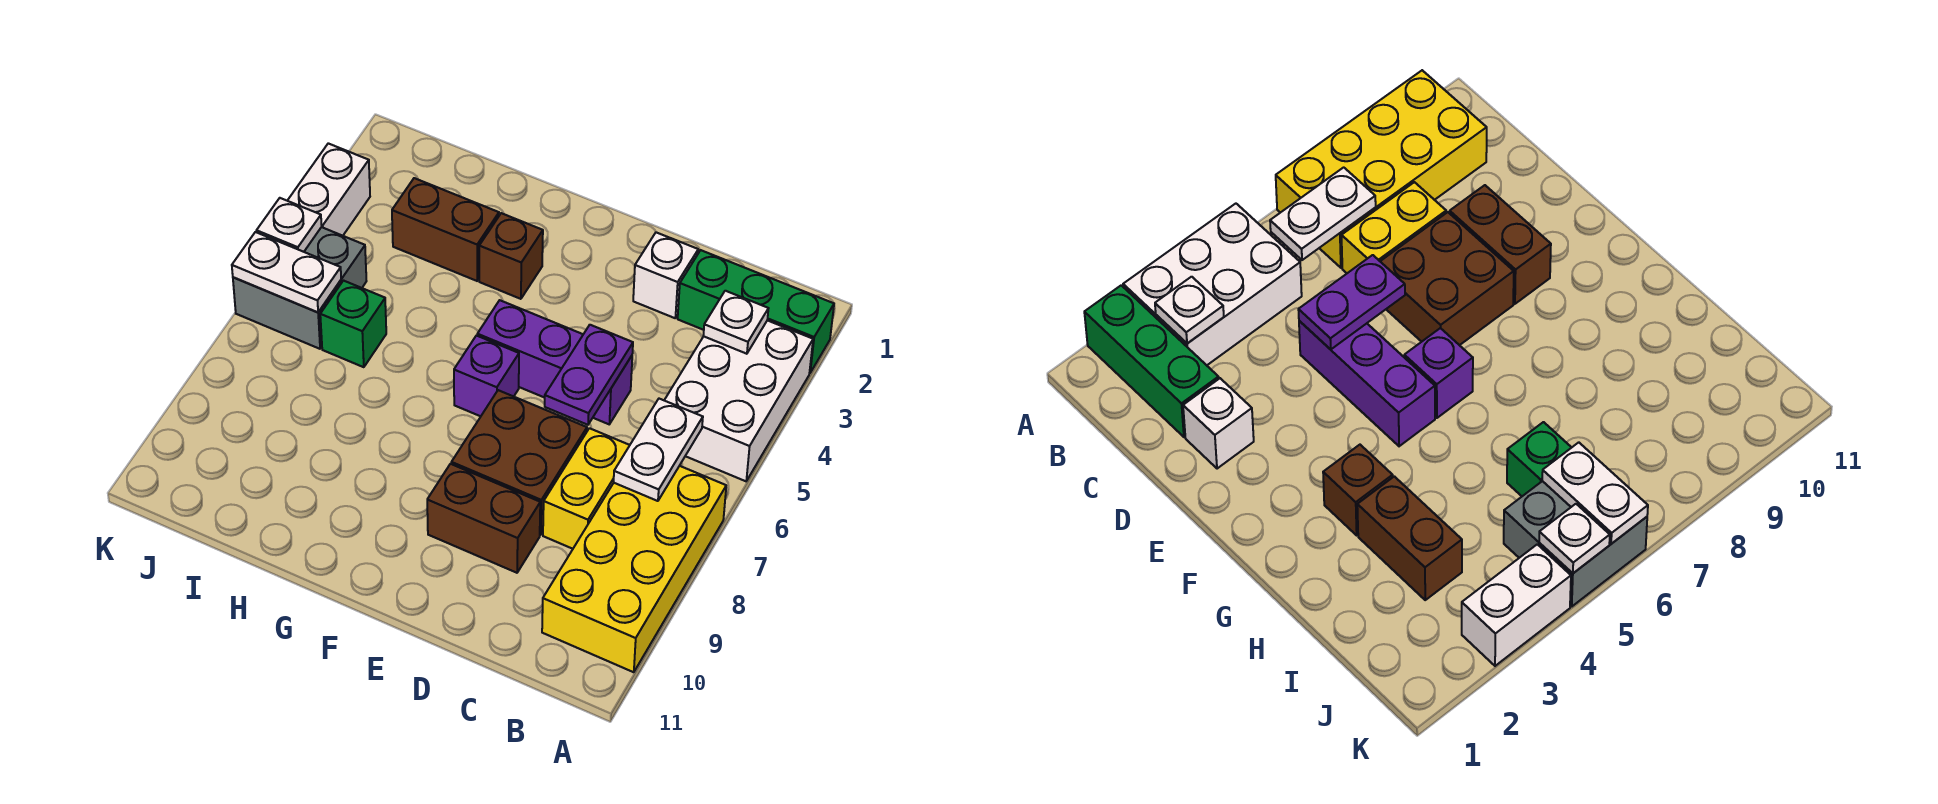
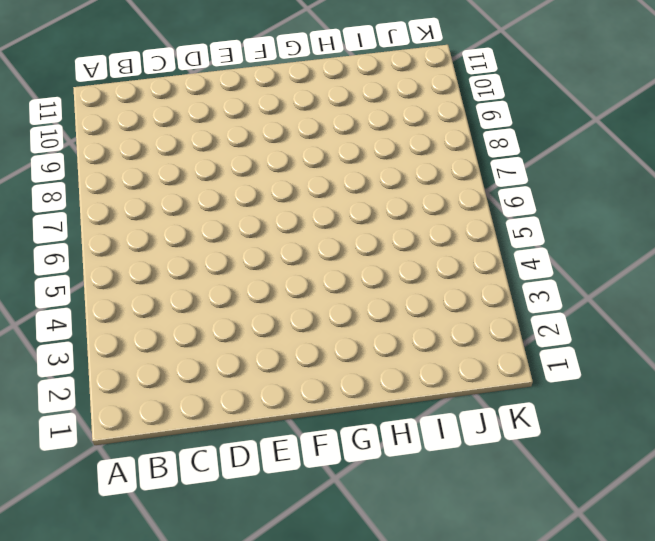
none -> green 1x3 brick [678,250,834,373]
none -> white 2x3 brick [664,320,813,481]
none -> yellow 2x4 brick [542,466,726,672]

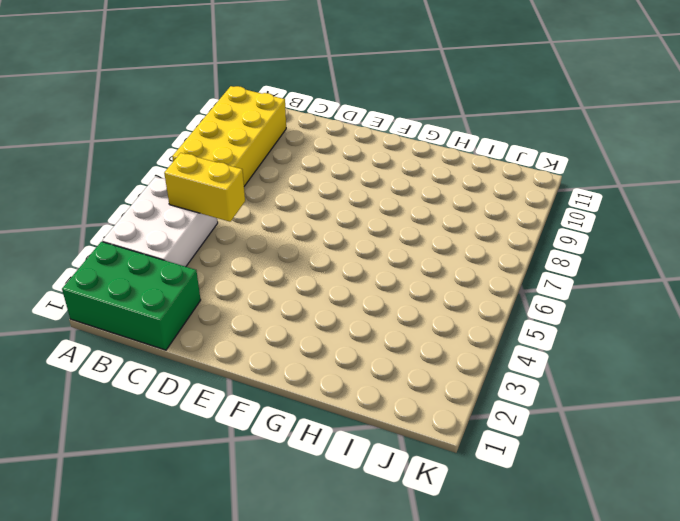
green 2x3 brick [62,242,201,350] -> green 1x3 brick [678,250,834,373]
yellow 1x2 brick [164,153,245,222] -> yellow 1x2 brick turned to [543,428,630,549]
none -> white 1x1 brick [633,232,698,318]
none -> purple 1x3 brick [477,300,632,424]
none -> brown 2x2 brick [451,390,587,535]

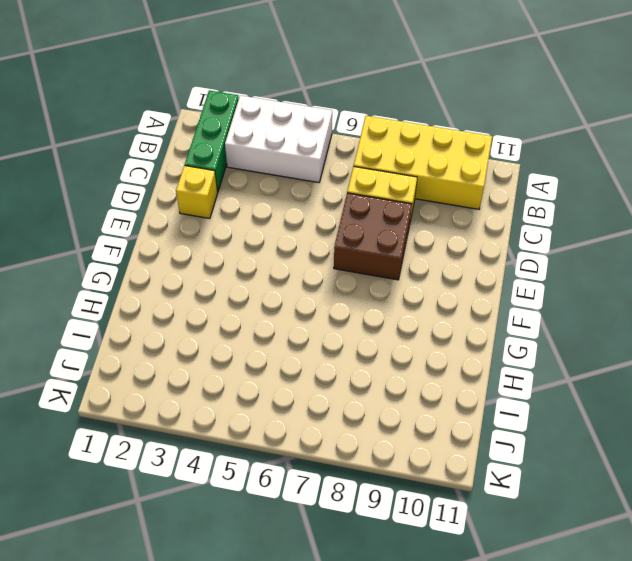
yellow 1x1 brick [176,166,218,219] -> white 1x1 brick [633,232,698,318]
none -> purple 1x3 brick [477,300,632,424]
none -> brown 1x2 brick [427,464,540,573]
none -> purple 1x1 brick [454,336,519,416]

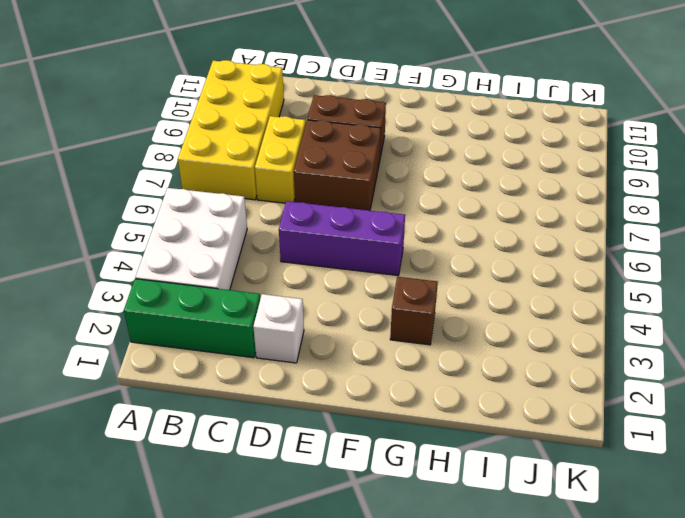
none -> purple 1x1 brick [454,336,519,416]
none -> brown 1x2 brick [392,178,499,281]
none -> green 1x1 brick [320,281,386,367]

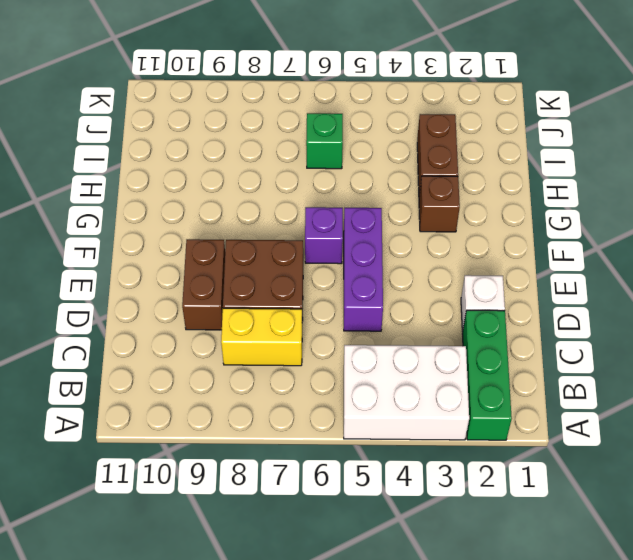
none -> yellow 2x4 brick [542,466,726,672]
none -> grey 2x2 brick [233,227,366,349]
none -> white 1x2 brick [287,143,370,236]

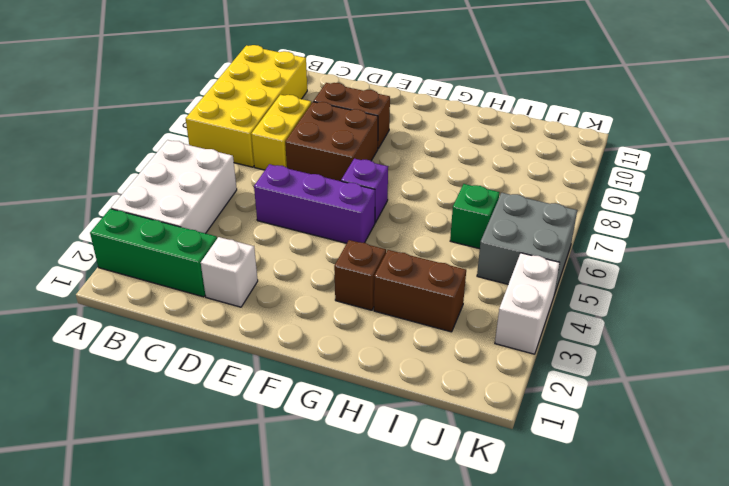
none -> white 1x1 plate [703,291,768,354]
none -> white 1x2 plate [614,399,703,501]
none -> purple 1x2 plate [545,325,633,425]

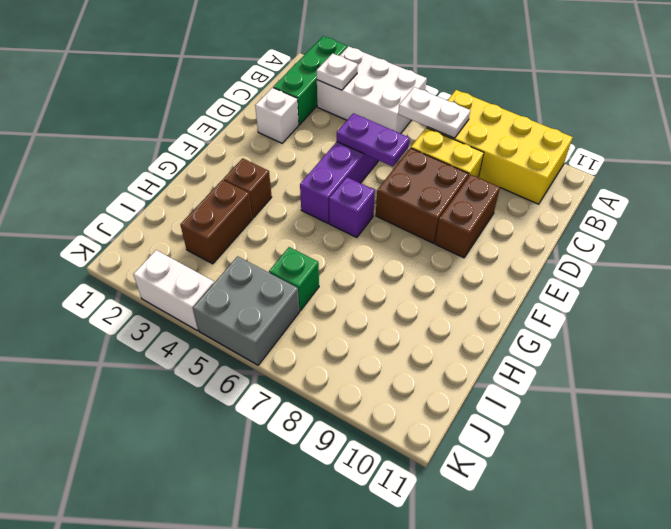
none -> white 1x2 plate [232,232,341,312]
none -> white 1x1 plate [257,198,322,252]

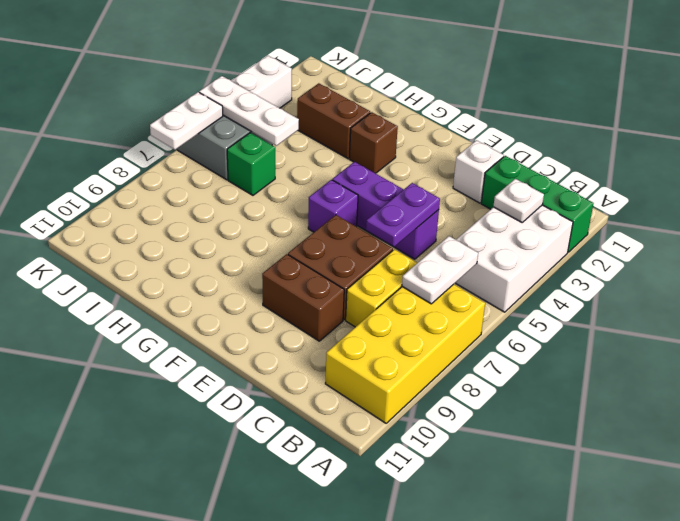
white 1x3 plate [199,76,299,146] -> white 1x1 plate [257,198,322,252]
white 1x2 plate [150,92,223,150] -> white 1x2 plate turned to [232,232,341,312]

